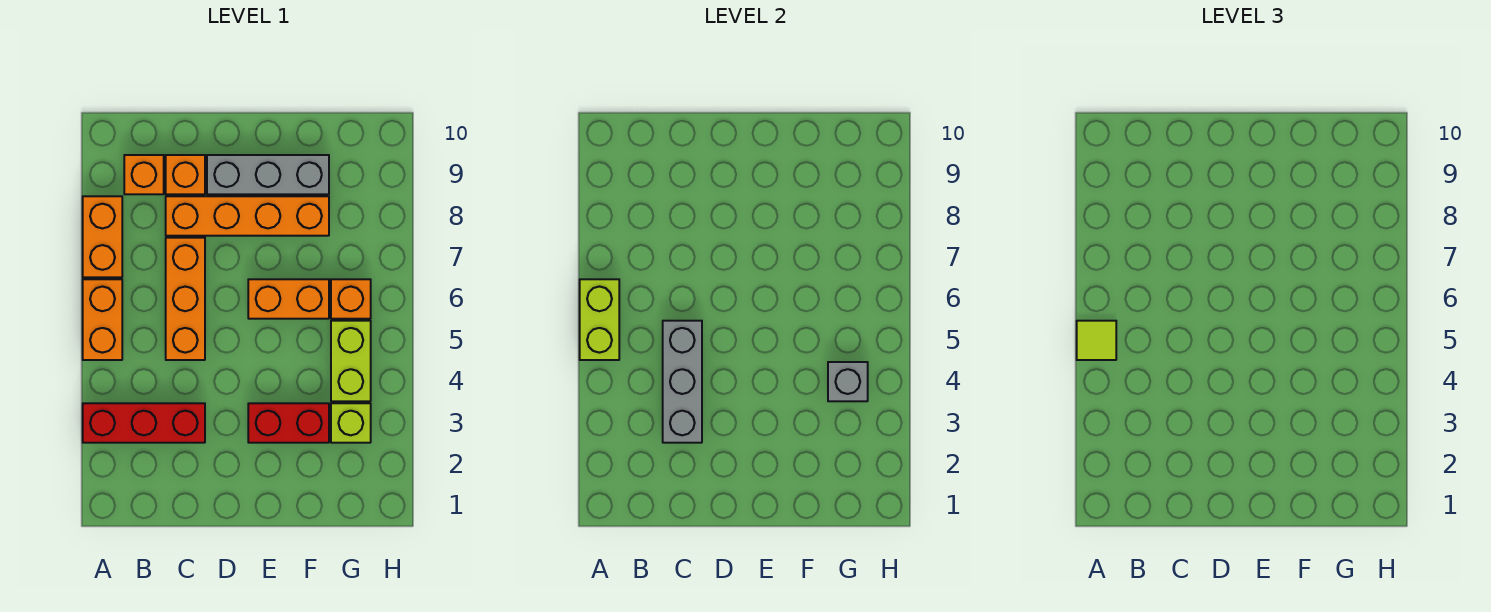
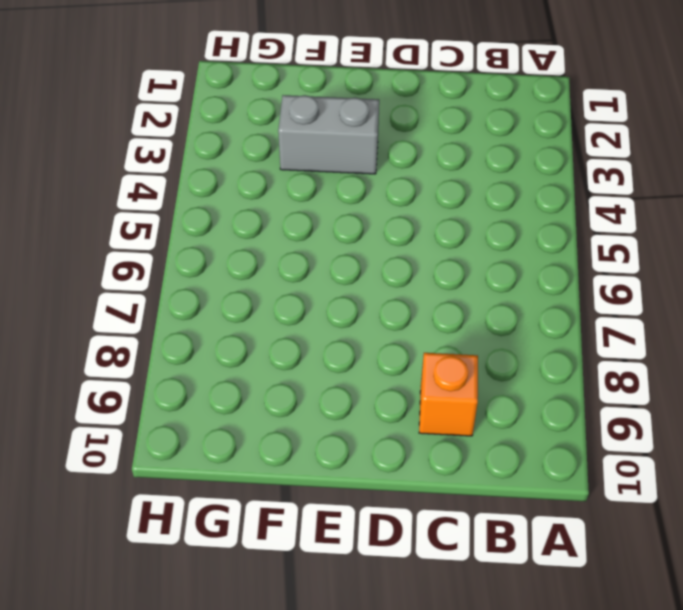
grey 1x2 brick [278,95,379,174] -> red 1x2 brick [248,403,329,443]
none -> red 1x3 brick [83,403,205,443]
none -> orange 1x2 brick [83,279,122,360]
none -> orange 1x2 brick [83,196,122,277]

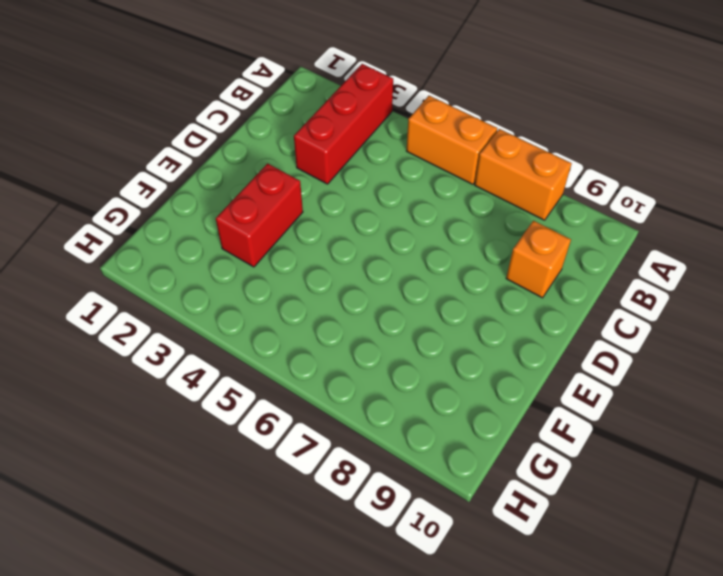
none -> orange 1x1 brick [124,155,164,194]
none -> orange 1x3 brick [166,238,205,360]
none -> orange 1x4 brick [166,196,329,236]

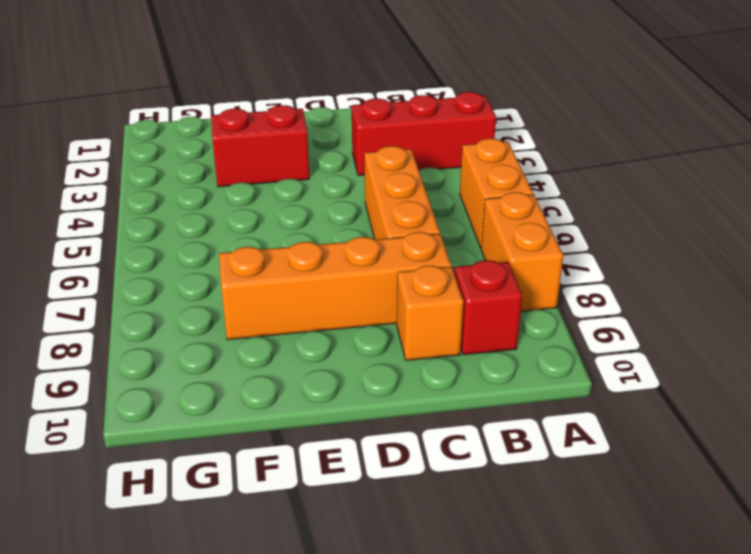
red 1x1 brick [454,260,522,355] -> orange 1x1 brick [124,155,164,194]
none -> grey 1x3 brick [207,155,329,194]
none -> orange 1x2 brick [248,279,329,319]
none -> lime 1x1 brick [331,403,371,443]

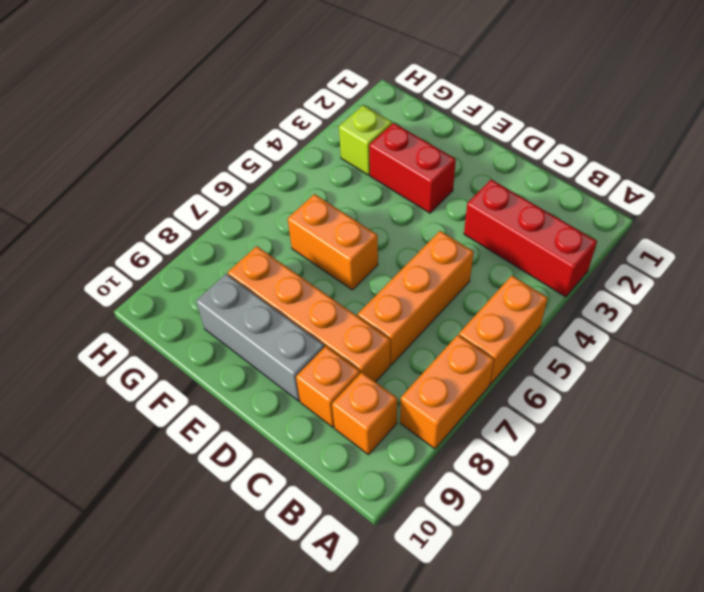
none -> lime 1x2 brick [331,321,371,401]
none -> orange 1x1 brick [331,279,371,319]
none -> lime 1x2 brick [580,279,619,360]

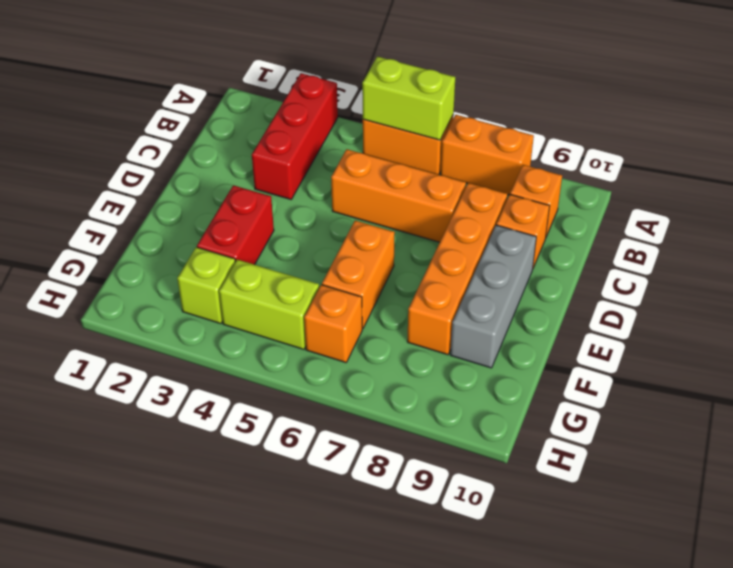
none -> grey 1x3 brick [663,321,702,443]
none -> grey 1x1 brick [828,362,868,401]
none -> lime 1x1 tile [1077,321,1116,360]

